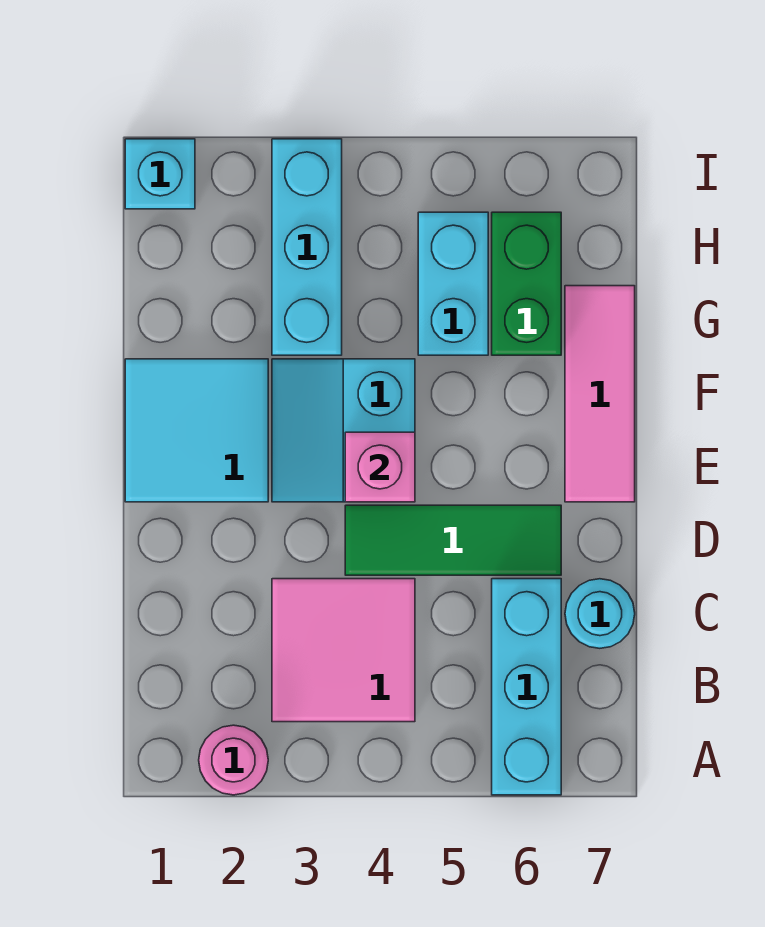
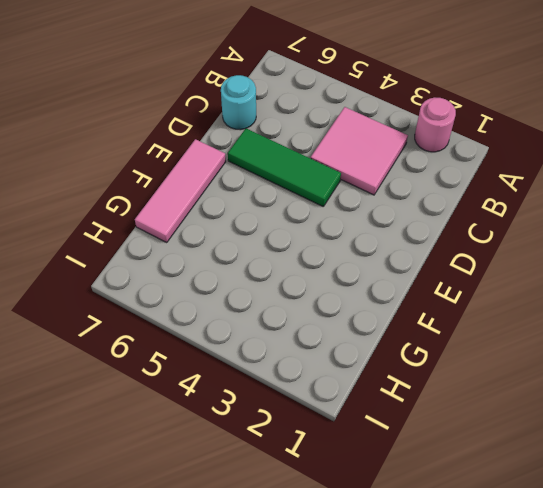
none -> cyan 1x3 brick [492,579,561,795]
none -> cyan 2x2 tile [125,359,268,502]
none -> cyan 2x2 slope [272,359,415,502]

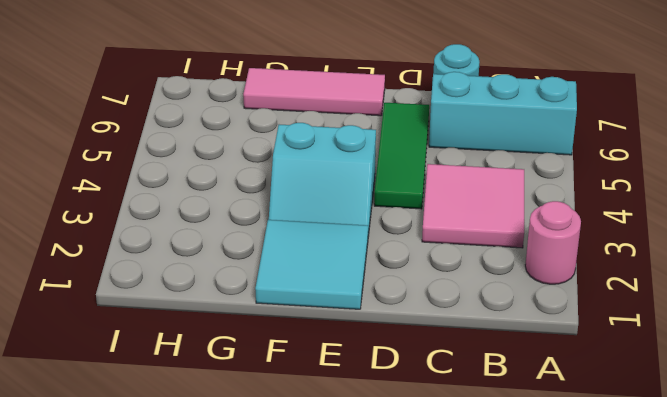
none -> cyan 1x3 brick [272,139,342,355]
none -> cyan 1x2 brick [418,212,488,355]
none -> green 1x2 brick [492,212,561,355]

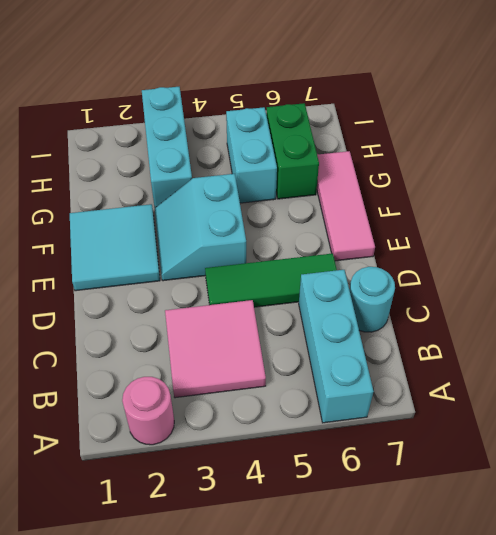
none -> cyan 1x1 brick [125,139,195,209]
none -> pink 1x1 brick [345,432,415,502]

